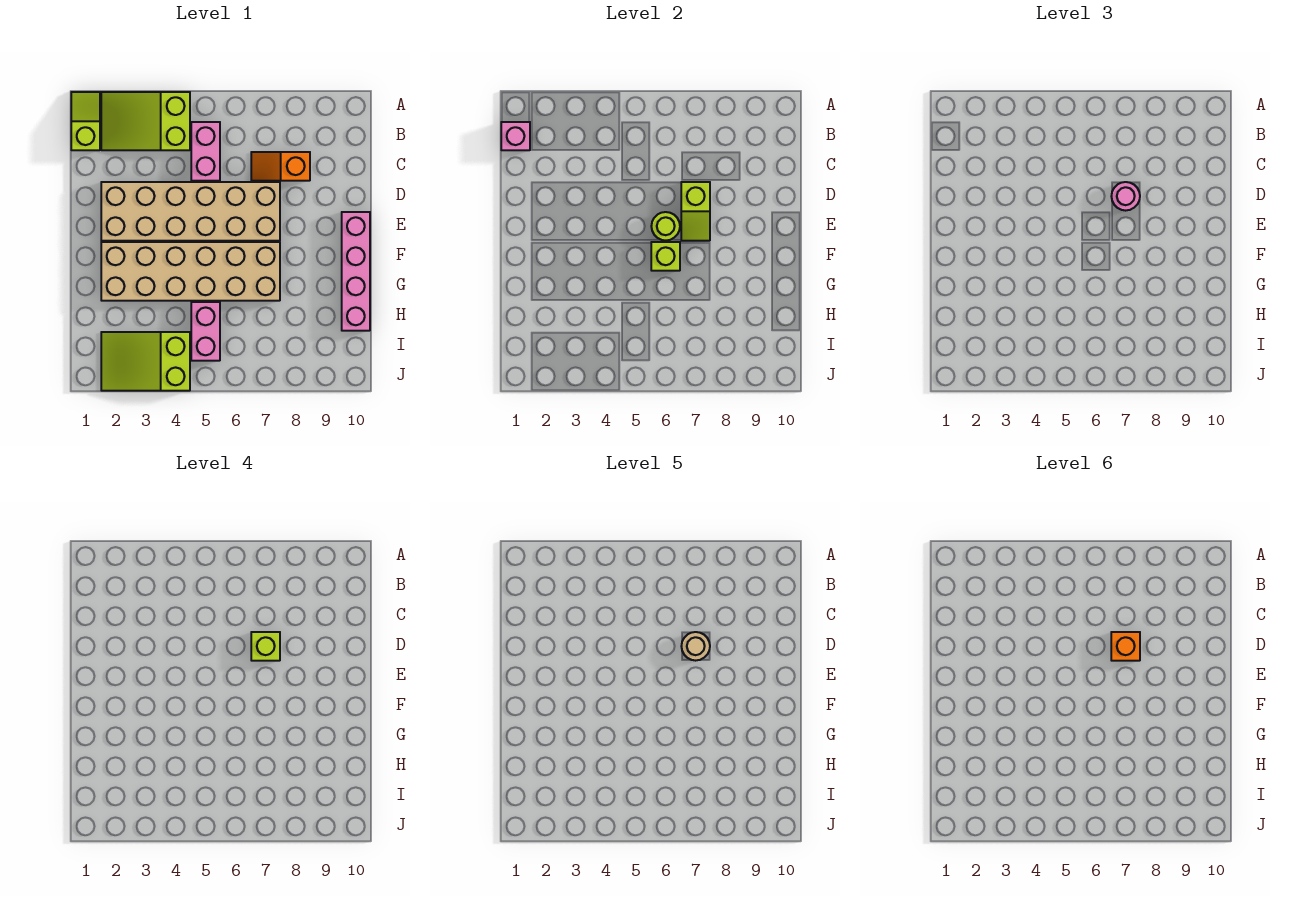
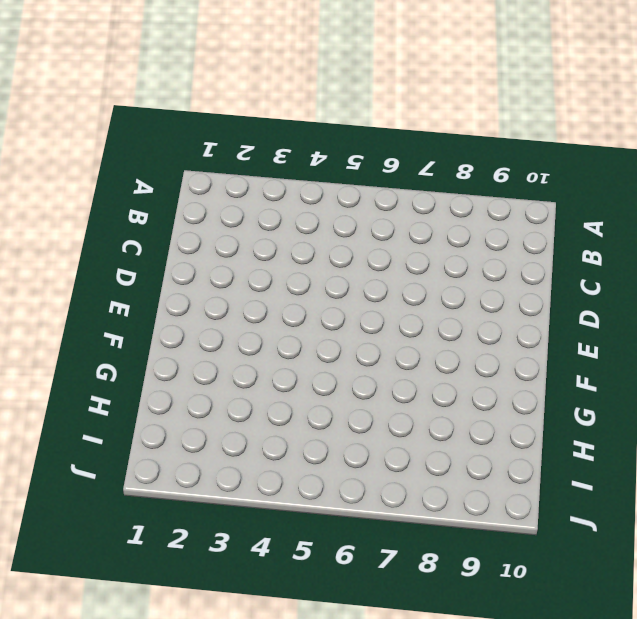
none -> lime 1x2 slope [71,92,100,150]
none -> lime 2x3 slope [101,92,190,150]
none -> pink 1x2 brick [191,122,220,181]

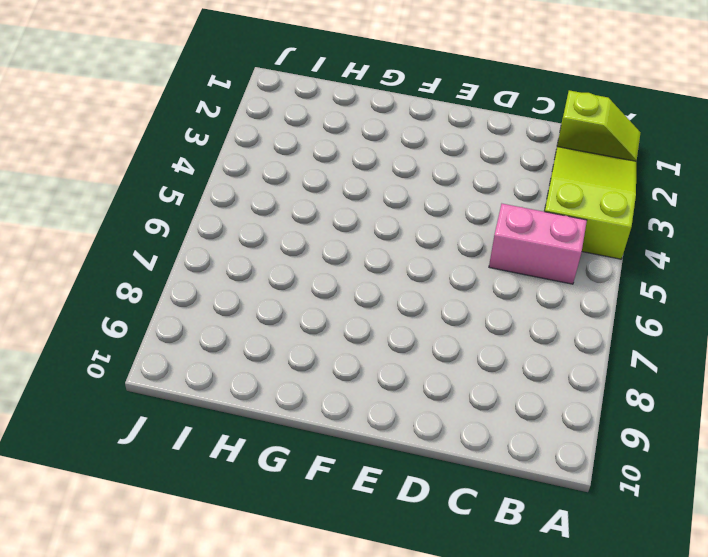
none -> orange 1x2 slope [251,152,310,181]
none -> tan 2x6 brick [101,182,280,241]
none -> pink 1x4 brick [342,212,370,331]

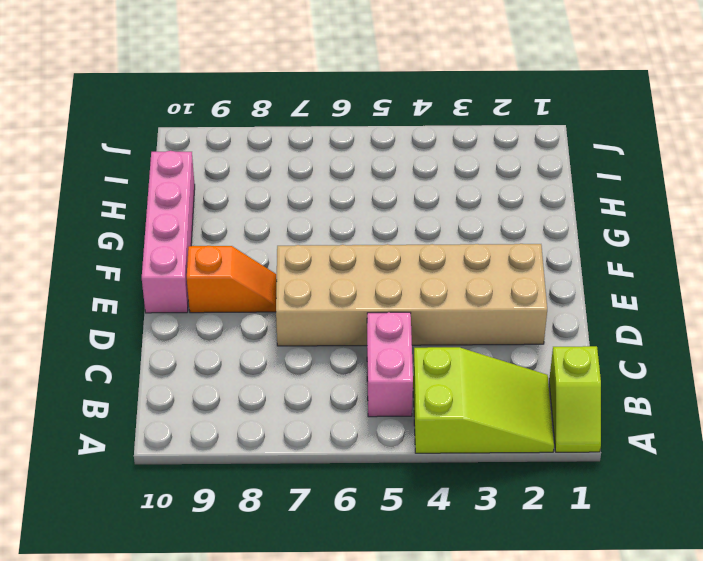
orange 1x2 slope [187,246,277,313] -> orange 1x2 slope moved to [251,152,310,181]
none -> tan 2x6 brick [101,242,280,301]
none -> pink 1x2 brick [191,302,220,361]
none -> lime 2x3 slope [101,332,190,391]

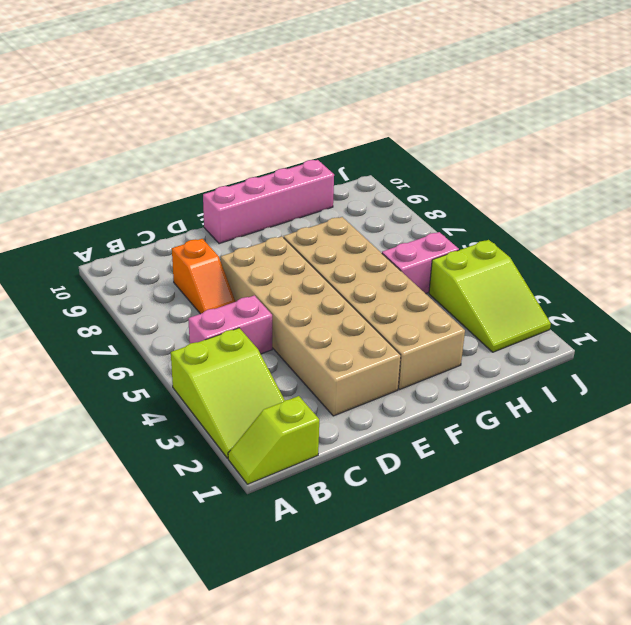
none -> pink 1x1 brick [501,122,530,150]
none -> lime 1x2 slope [681,182,710,241]
none -> lime 1x1 round brick [651,212,680,241]

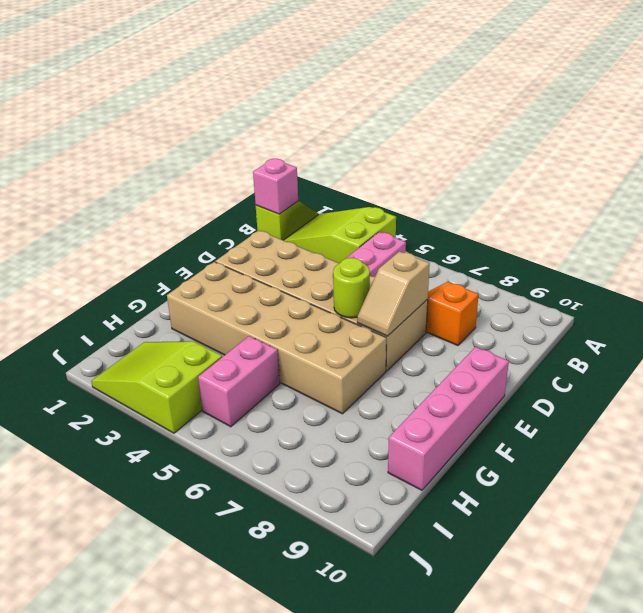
tan 1x2 slope [357,251,430,336] -> lime 1x2 slope [681,182,710,241]
none -> lime 1x1 brick [651,242,680,271]
none -> pink 1x1 round brick [1111,182,1140,211]
none -> lime 1x1 brick [251,632,280,661]

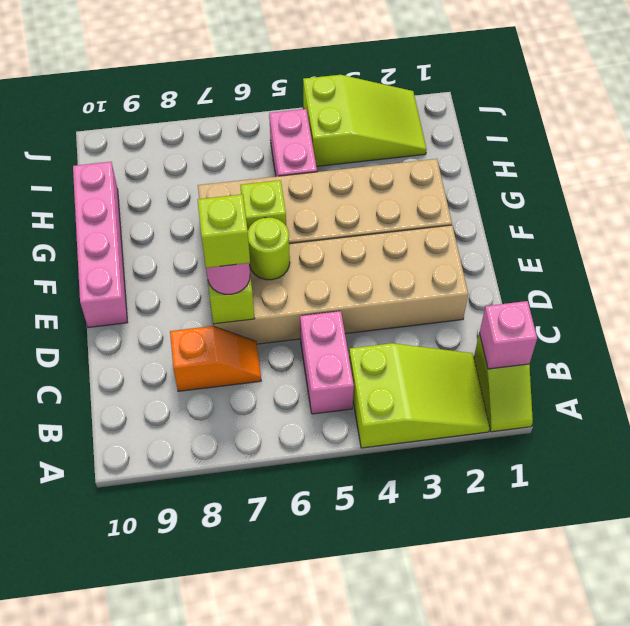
none -> tan 1x1 round brick [681,632,710,661]
none -> orange 1x1 brick [1111,632,1140,661]

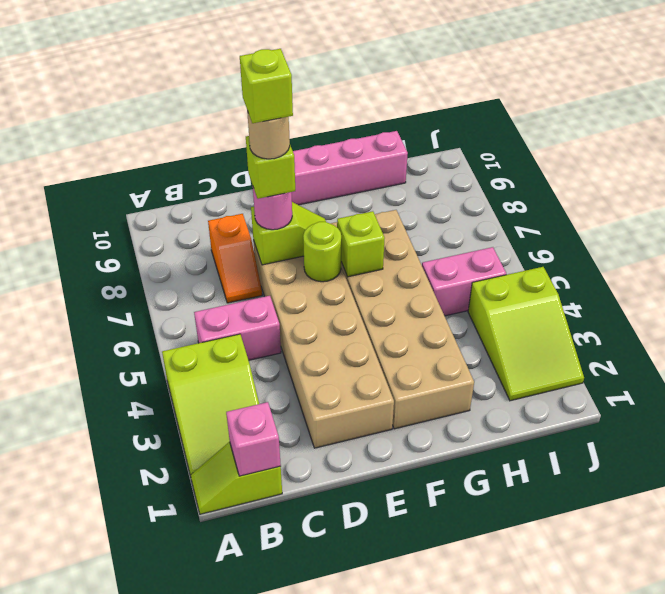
lime 1x1 brick [240,49,293,123] -> orange 1x1 brick [1111,632,1140,661]

